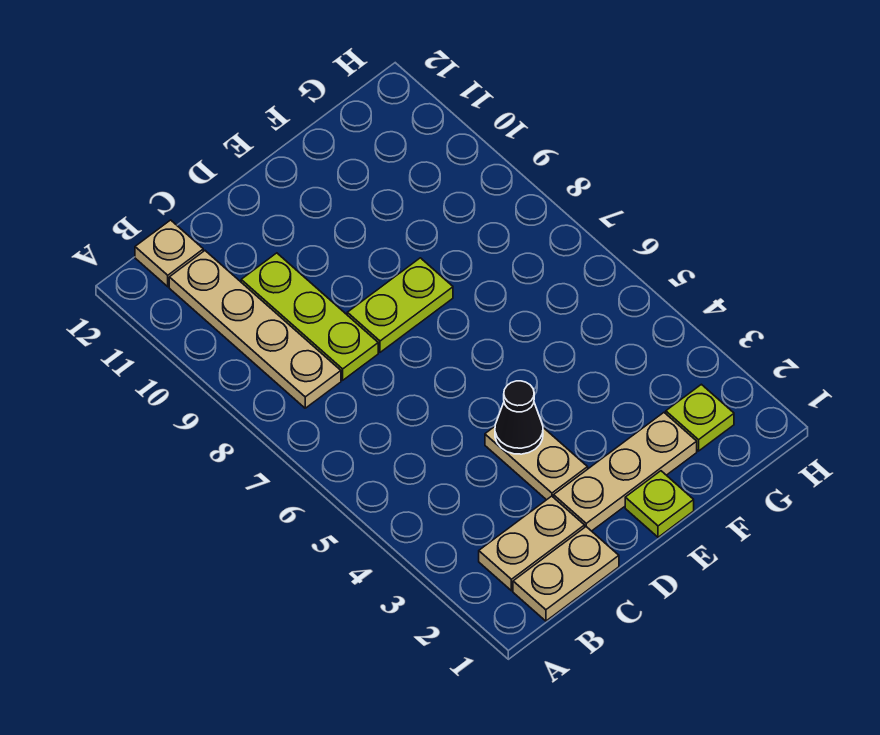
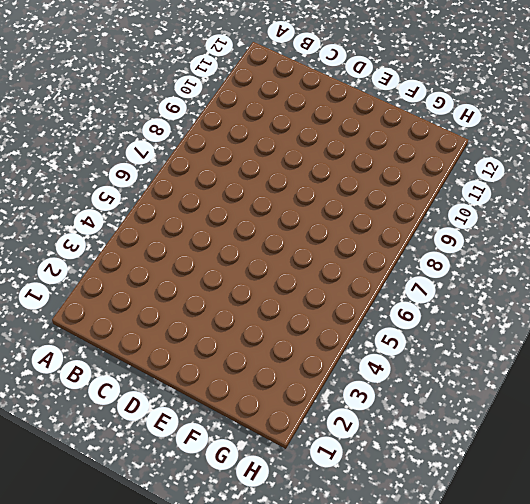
none -> tan 1x2 plate [513,527,619,621]
none -> tan 1x2 plate [479,496,585,591]

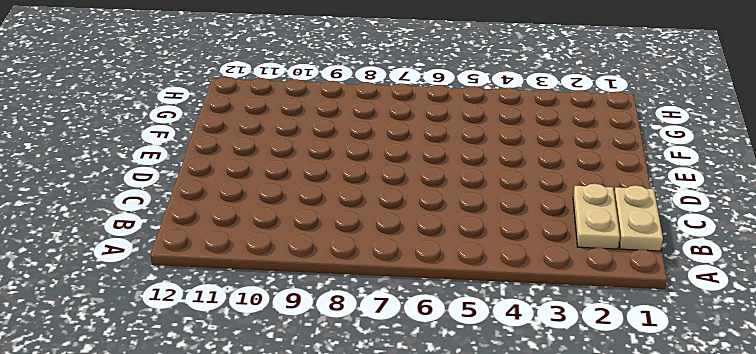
none -> tan 1x4 plate [169,251,341,408]
none -> tan 1x1 plate [135,220,203,287]

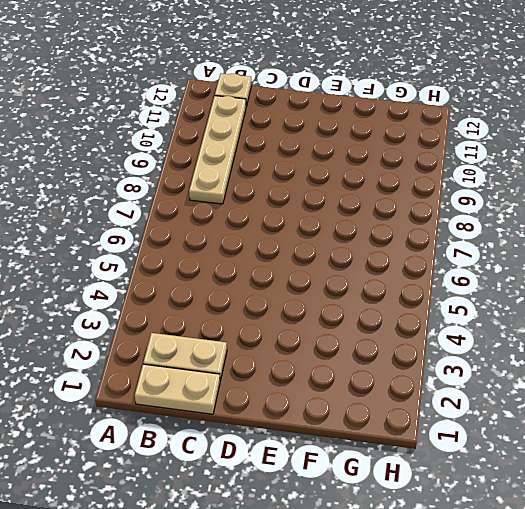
none -> lime 1x3 plate [241,253,378,380]
none -> tan 1x3 plate [554,413,697,531]

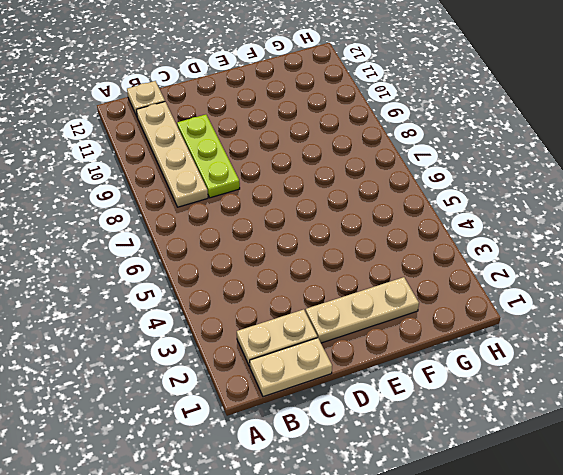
none -> tan 1x2 plate [485,427,588,500]
none -> lime 1x2 plate [347,258,453,352]

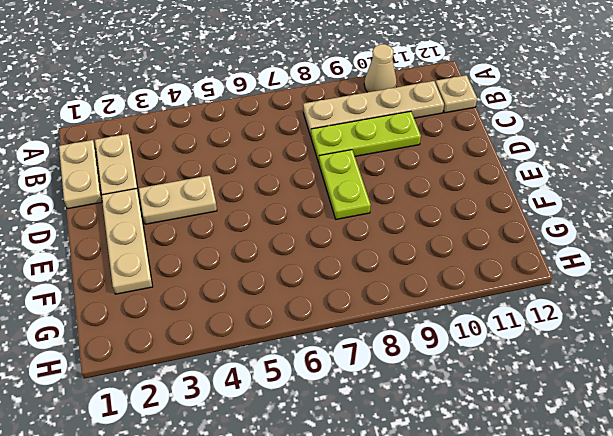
tan 1x1 cone [364,44,397,92] -> none
none -> lime 1x1 plate [625,471,694,537]
none -> lime 1x1 plate [666,384,734,451]

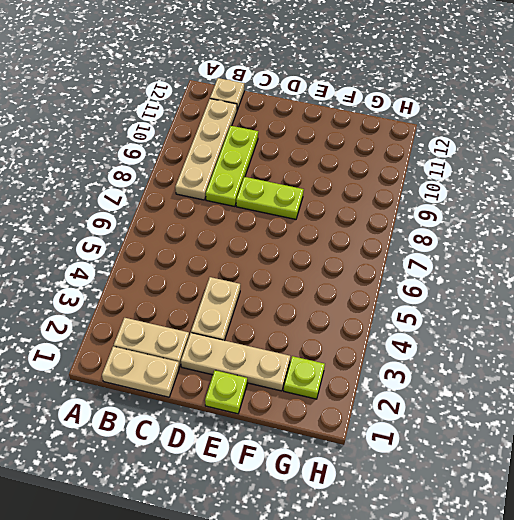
none -> black 1x1 cone [495,381,543,454]

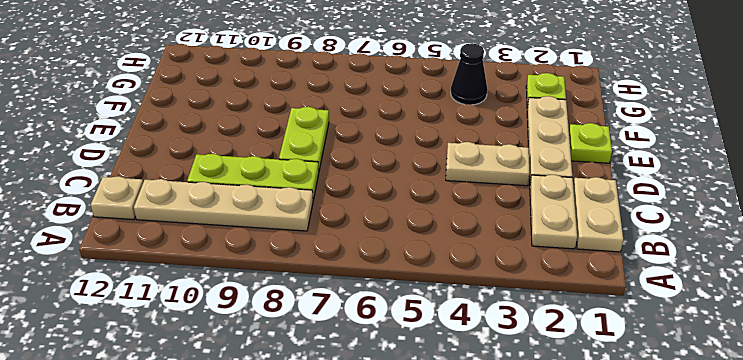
black 1x1 cone [451,43,487,105] -> black 1x1 cone moved to [495,381,543,454]

